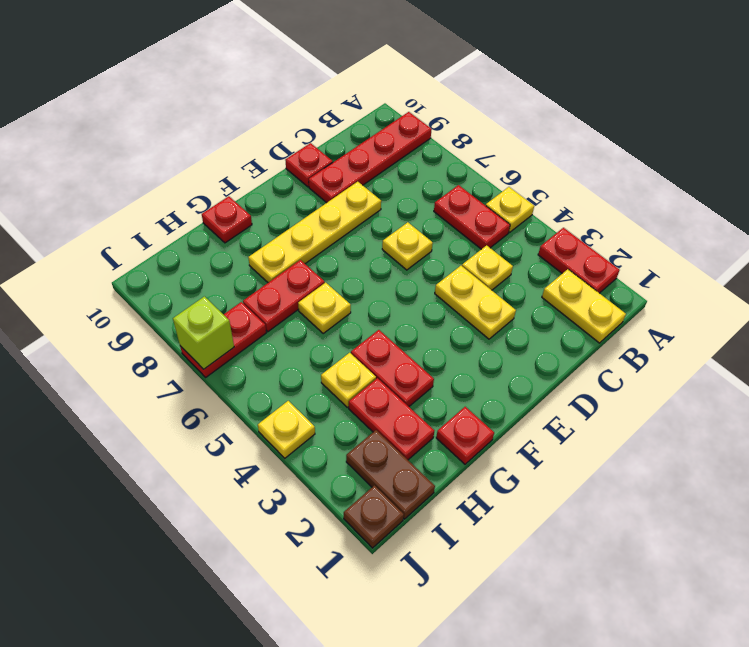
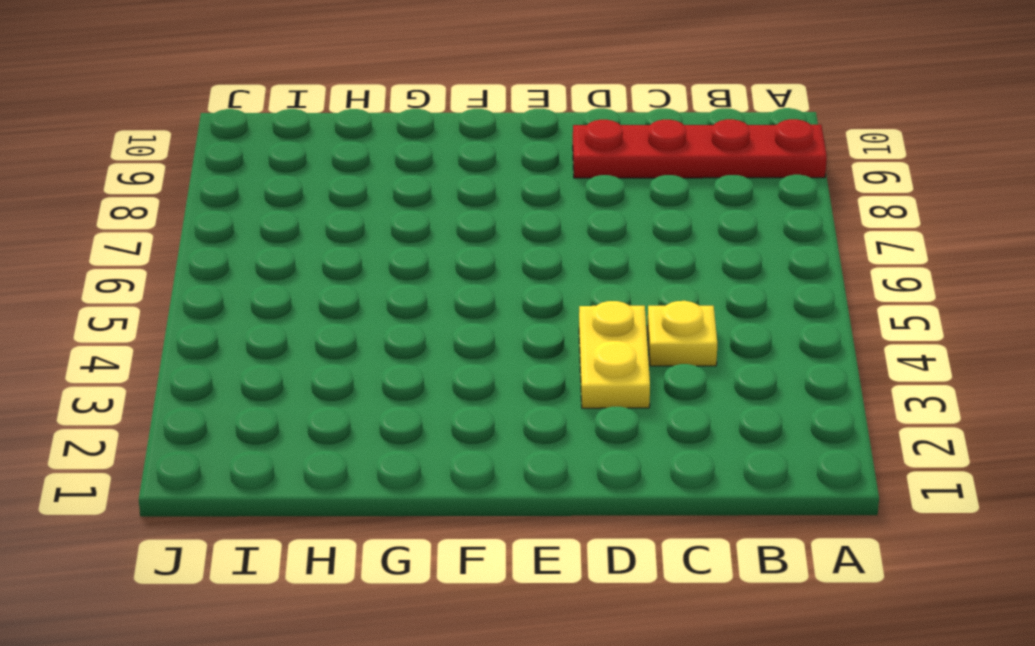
none -> red 1x2 plate [538,228,620,293]
none -> yellow 1x1 plate [486,187,534,233]
none -> yellow 1x2 plate [542,269,626,343]

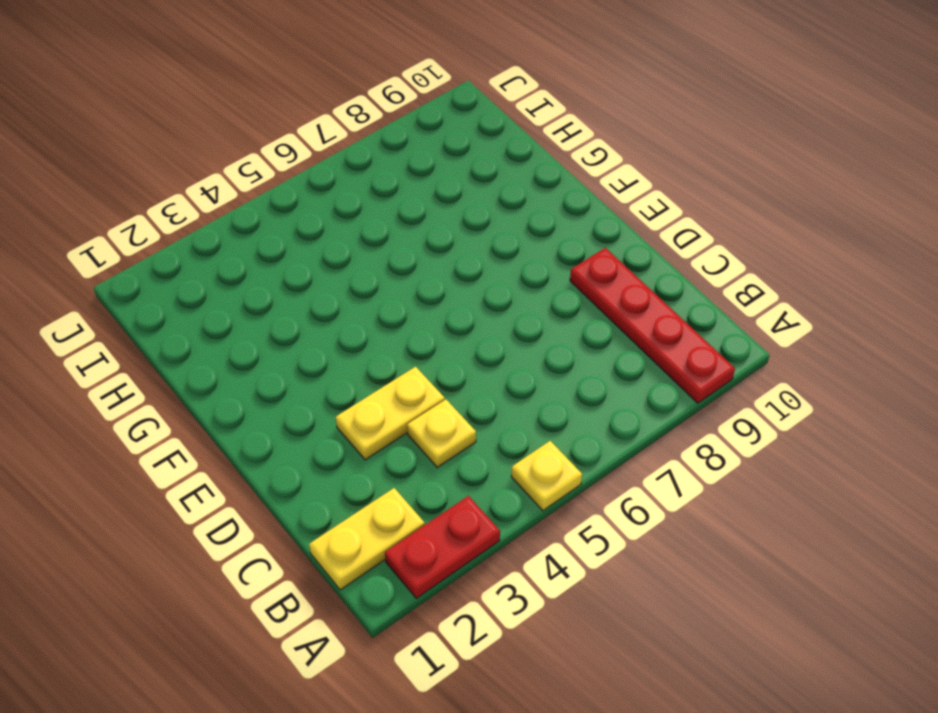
none -> red 1x2 plate [434,185,510,249]
none -> yellow 1x1 plate [382,222,433,270]
none -> yellow 1x4 plate [248,182,381,283]

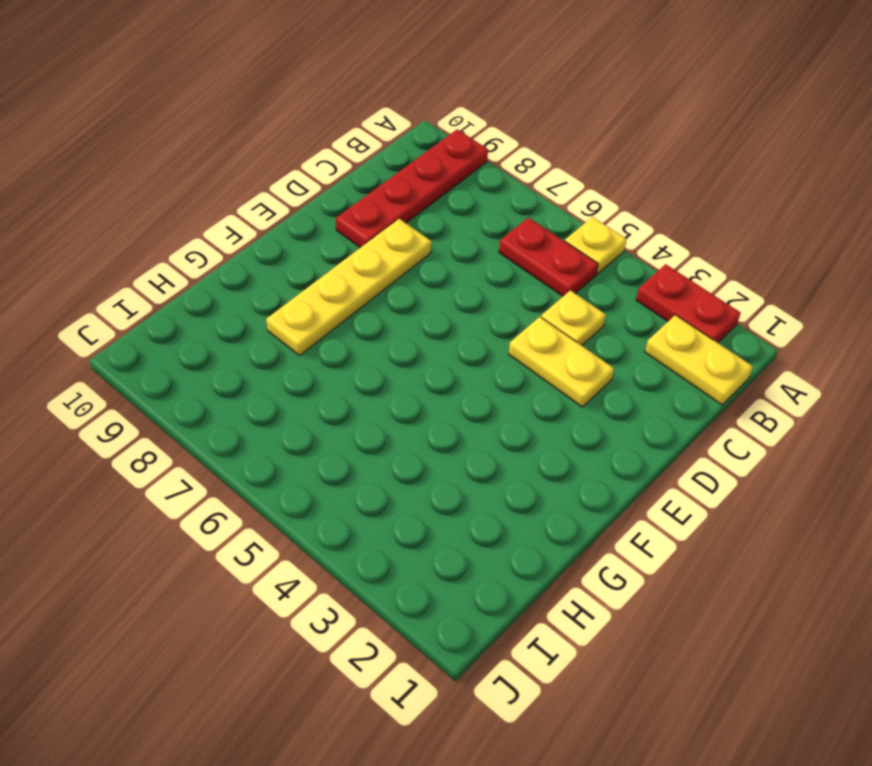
none -> yellow 1x1 plate [382,222,433,270]
none -> red 1x1 plate [285,143,333,187]
none -> red 1x1 plate [436,407,494,464]

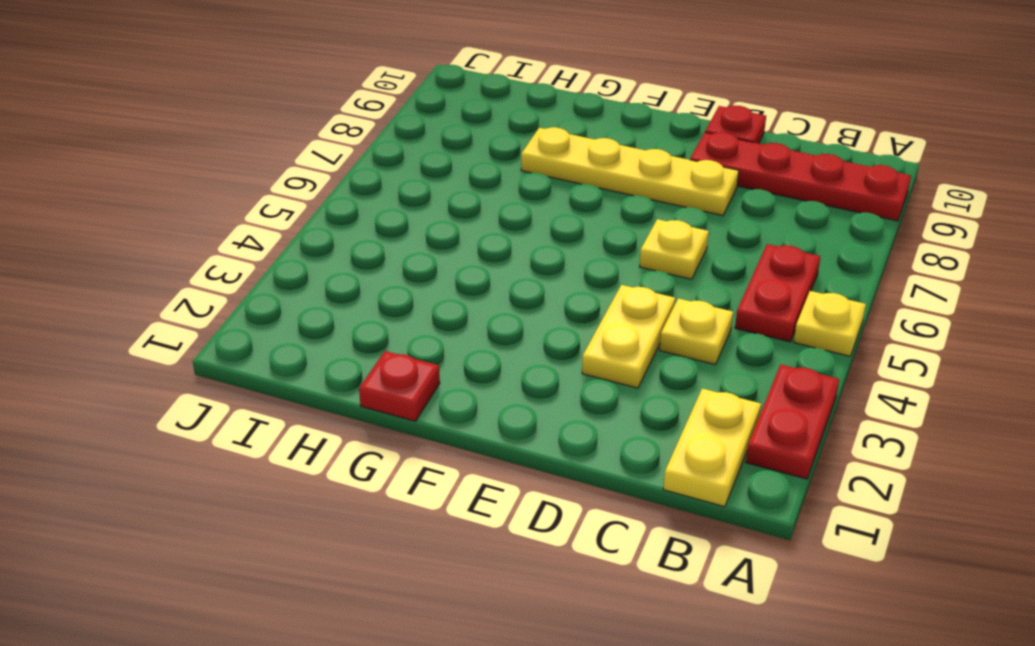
none -> red 1x2 plate [351,330,434,406]
none -> yellow 1x1 plate [298,283,351,333]
none -> red 1x2 plate [243,260,325,332]

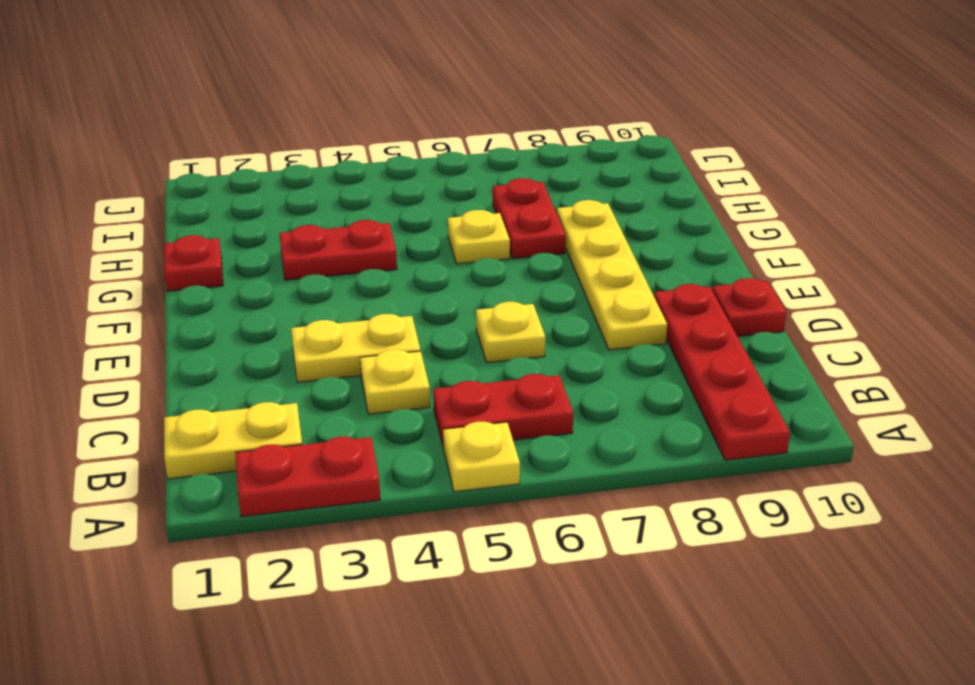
none -> red 1x1 plate [202,196,252,243]
none -> red 1x2 plate [349,378,434,460]
none -> yellow 1x1 plate [321,353,376,407]

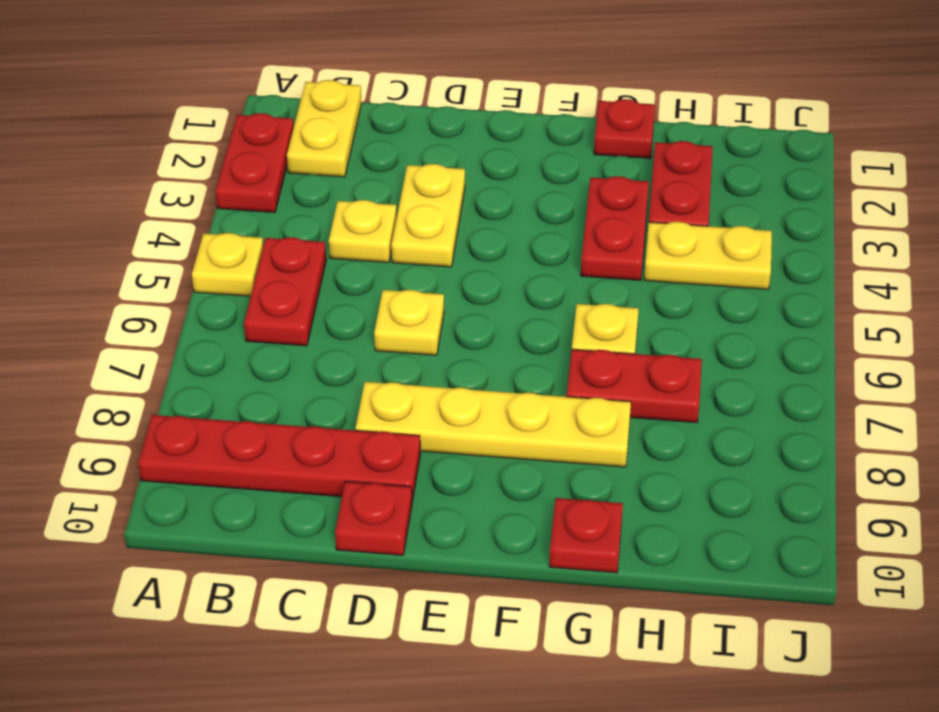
yellow 1x2 plate [644,222,772,289] -> yellow 1x1 plate [321,353,376,407]
none -> brown 1x2 plate [346,430,435,519]
none -> red 1x2 plate [180,302,266,377]
none -> brown 1x1 plate [344,486,404,548]

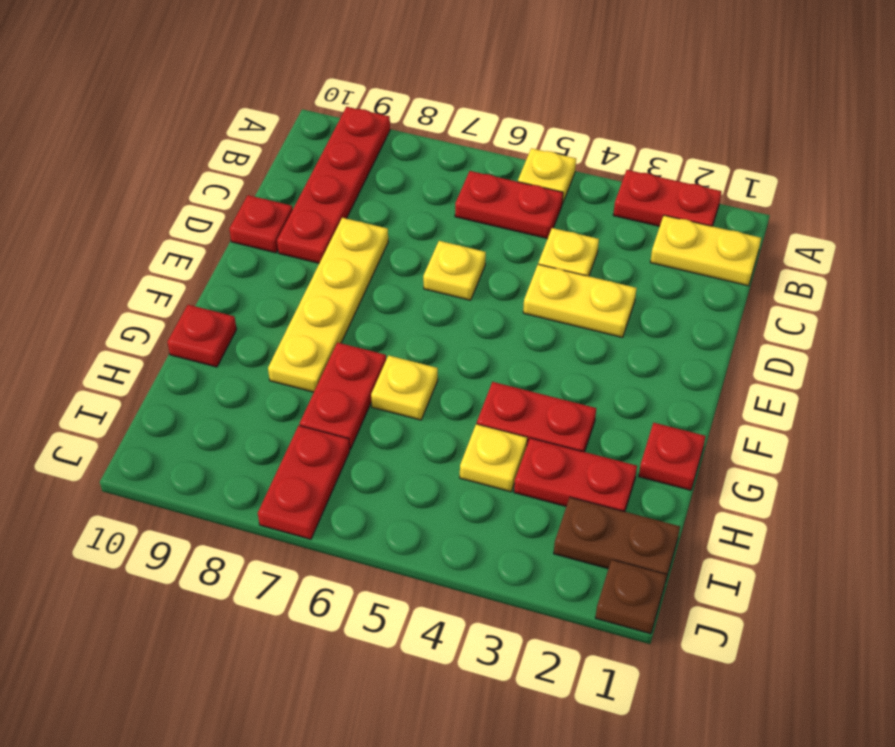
none -> yellow 1x1 plate [258,401,315,458]
none -> lime 1x1 brick [173,296,234,369]

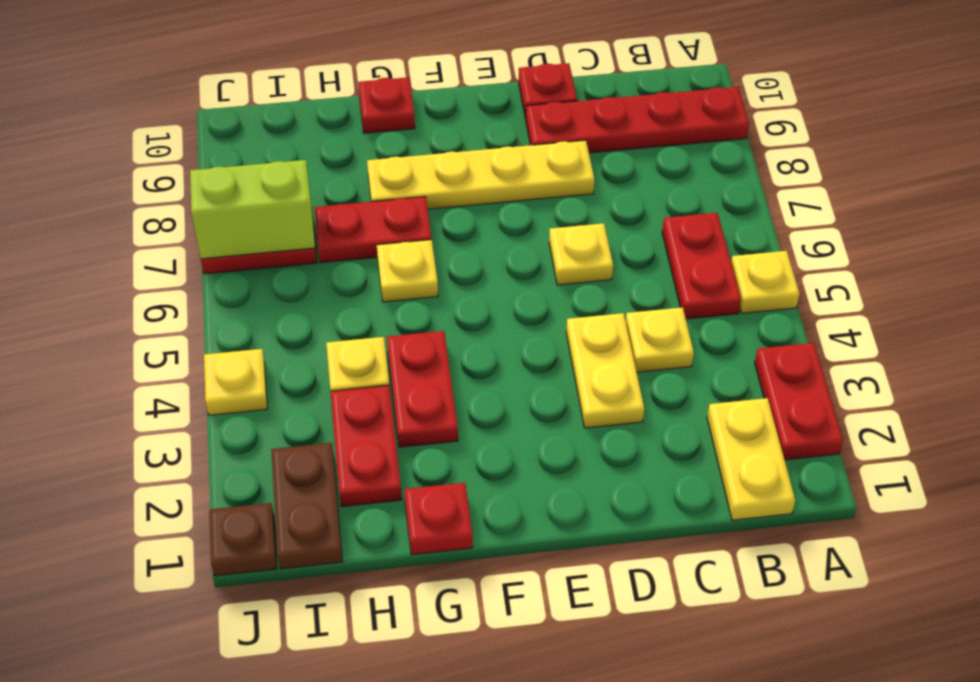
lime 1x2 brick [190,160,315,259] -> lime 1x1 brick [173,296,234,369]

